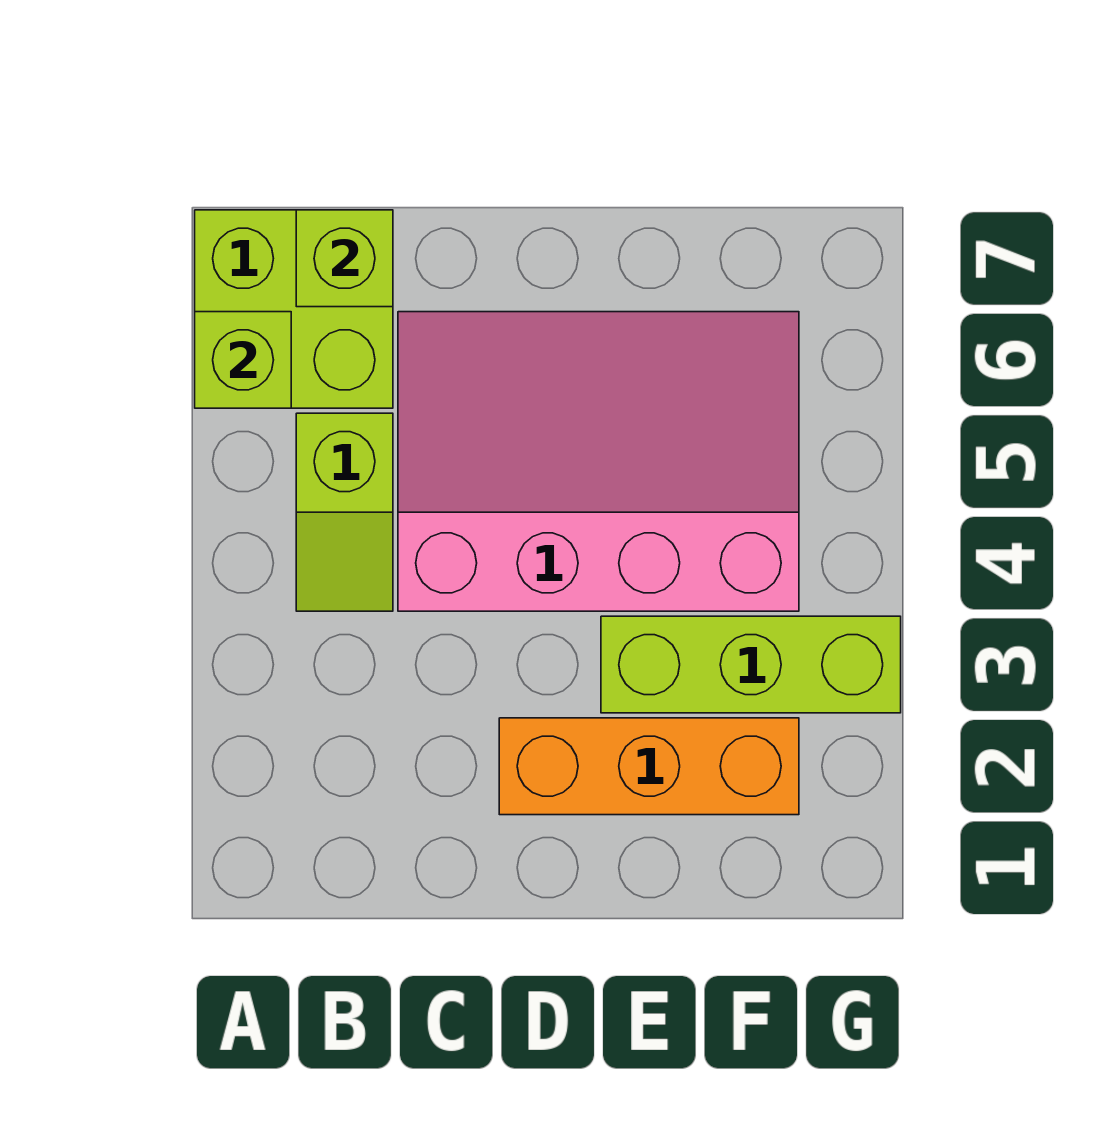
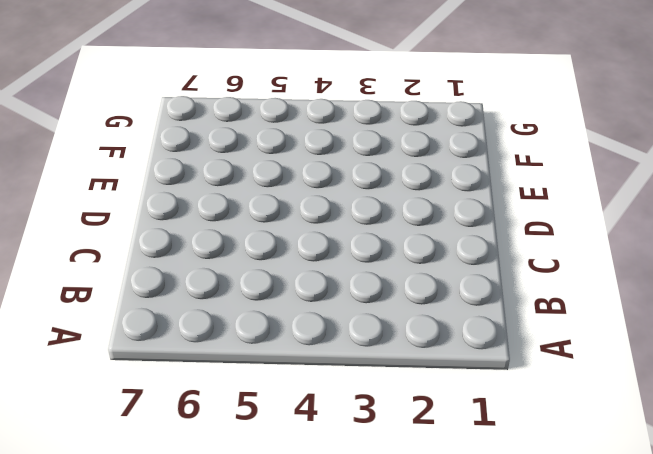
none -> lime 2x2 brick [195,210,393,408]
none -> lime 1x2 slope [296,413,393,611]

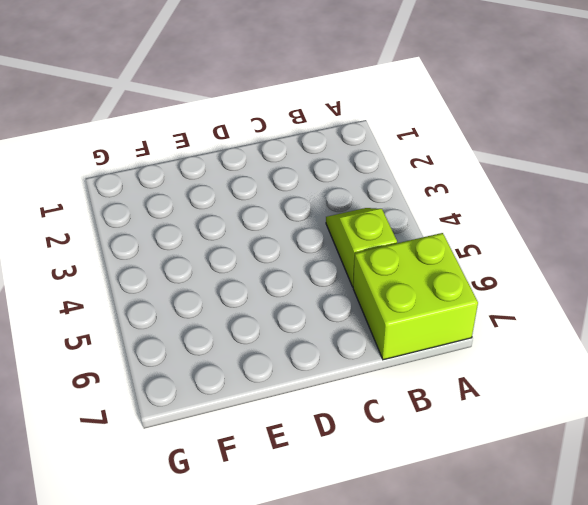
none -> pink 3x4 slope [398,312,799,611]
none -> orange 1x3 brick [499,718,799,815]

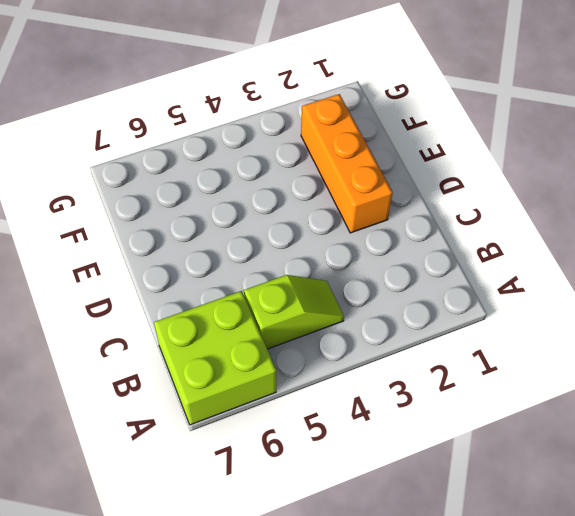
none -> pink 3x4 slope [398,312,799,611]
none -> lime 1x3 brick [601,616,901,713]

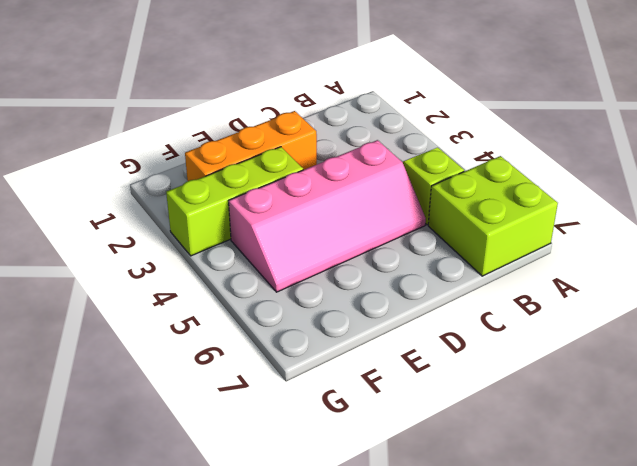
pink 2x4 slope [229,140,426,292] -> pink 3x4 slope [398,312,799,611]
none -> lime 1x1 brick [195,312,291,408]
none -> lime 1x1 brick [296,210,393,307]

